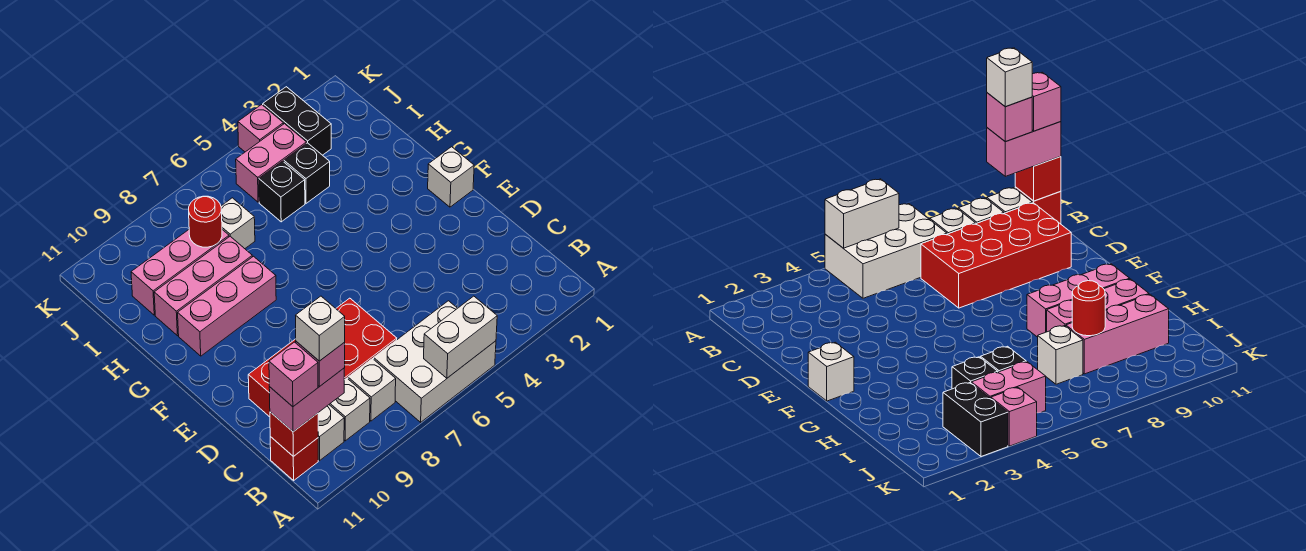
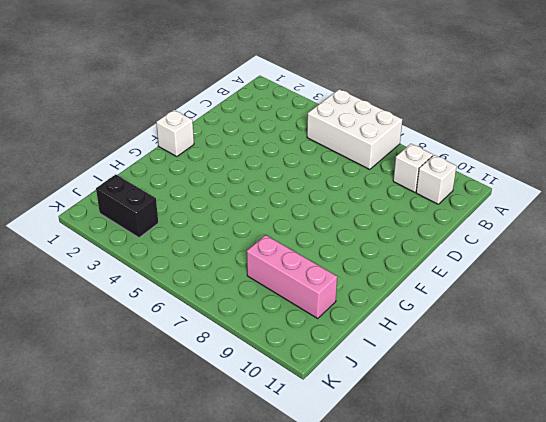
black 1x2 brick [96,174,158,238] -> black 1x2 brick turned to [263,87,331,155]
none -> white 1x1 brick [348,359,396,421]
none -> red 1x1 brick [270,437,318,480]
none -> red 2x4 brick [248,298,397,417]

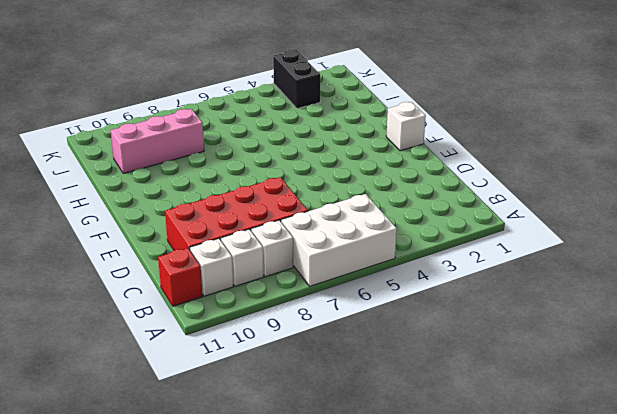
none -> pink 1x3 brick [178,256,276,356]
none -> pink 1x3 brick [154,236,252,336]
none -> black 1x1 brick [284,143,330,203]

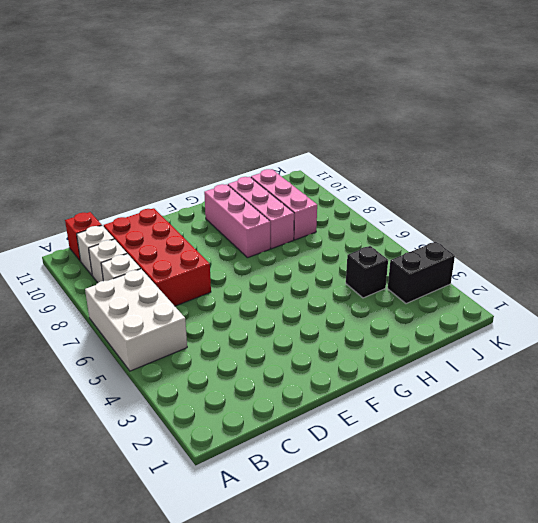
none -> white 1x1 brick [428,147,474,207]
none -> black 1x1 brick [259,161,305,222]
none -> white 1x1 brick [221,198,255,249]

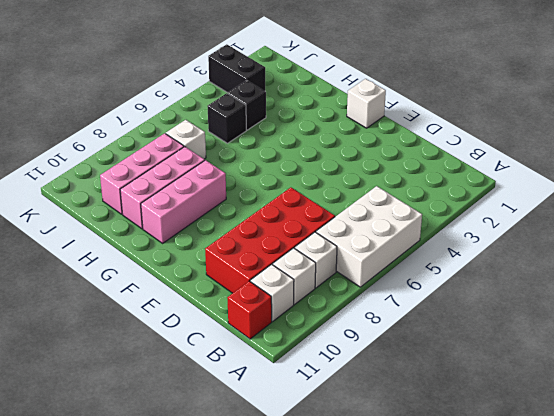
none -> pink 1x2 brick [236,124,306,202]
none -> pink 1x1 brick [238,105,283,152]
none -> white 1x2 brick [424,296,497,378]

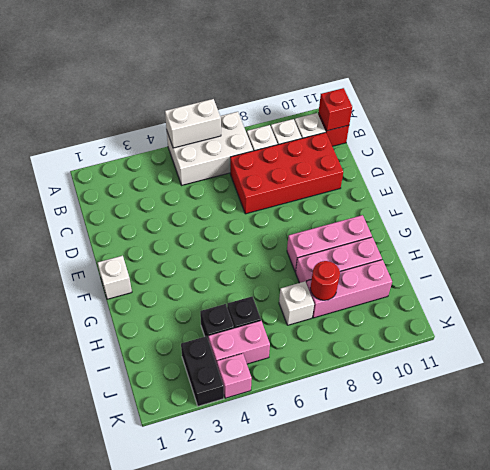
none -> pink 1x2 brick [269,368,344,432]
none -> pink 1x1 brick [296,341,345,386]
none -> pink 1x1 brick [269,342,318,407]

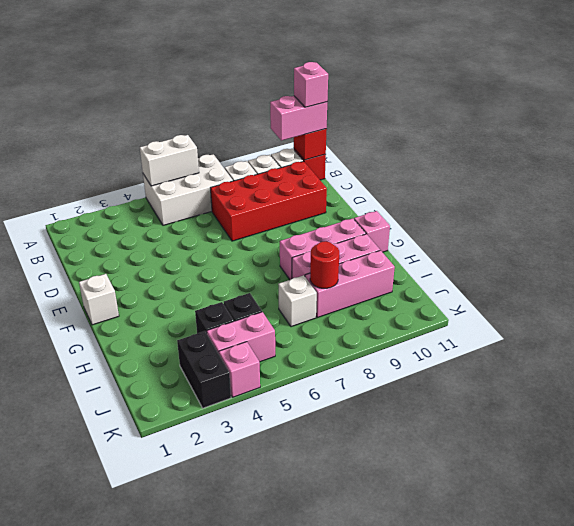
pink 1x1 brick [354,211,390,252] -> pink 1x1 brick moved to [296,341,345,386]
none -> white 1x1 brick [296,296,345,361]

